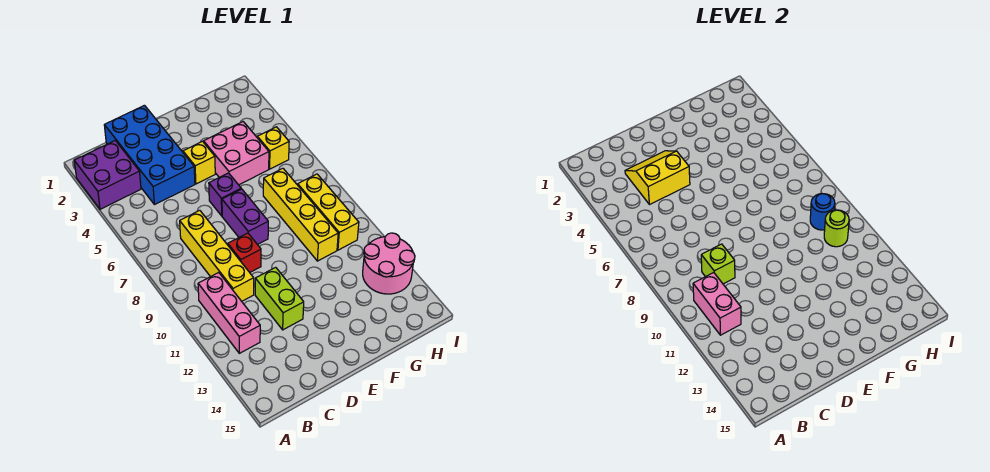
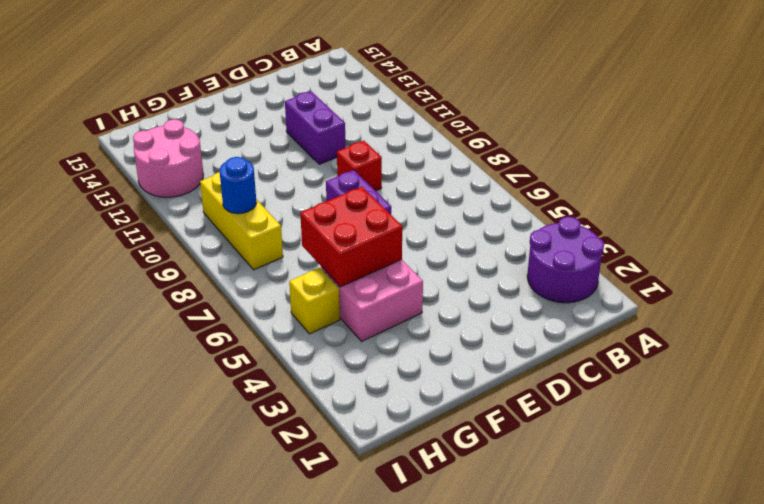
purple 2x2 round brick [527,217,604,303] -> purple 2x2 brick [74,141,141,209]
purple 1x2 brick [285,91,346,164] -> lime 1x2 brick [255,267,304,330]
red 2x2 brick [300,187,402,287] -> none
none -> pink 1x3 brick [198,273,260,353]
none -> blue 2x4 brick [104,105,195,205]
none -> yellow 1x4 brick [180,210,254,301]

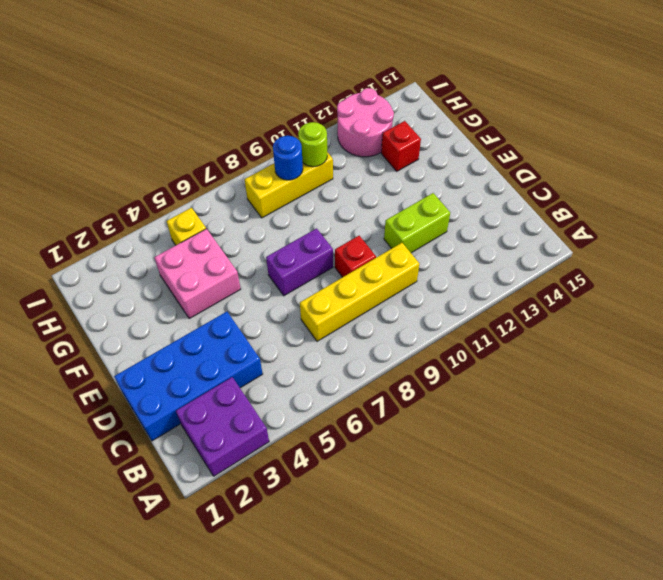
red 1x1 brick [381,121,421,171] -> none
none -> pink 1x3 brick [198,273,260,353]
none -> yellow 1x1 brick [183,141,215,184]
none -> purple 1x1 brick [209,173,241,216]

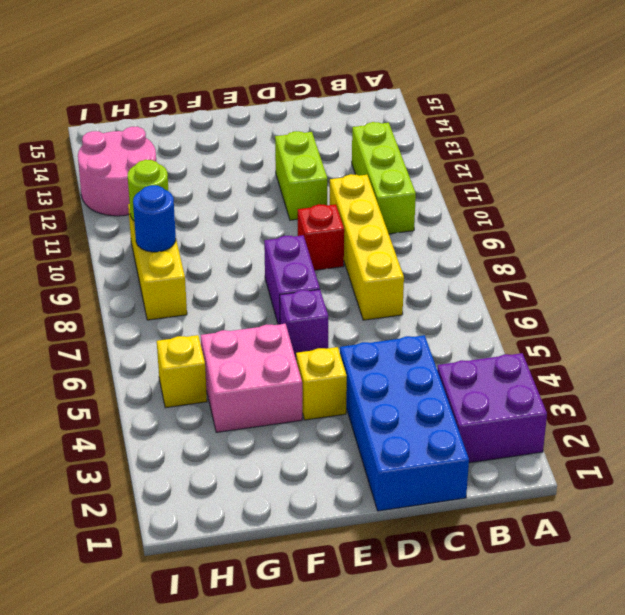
lime 1x3 brick [352,122,416,234] -> pink 1x3 brick [198,273,260,353]
none -> yellow 1x4 brick [263,168,338,261]
none -> pink 1x2 brick [693,273,741,335]
none -> yellow 2x2 slope [625,151,690,205]

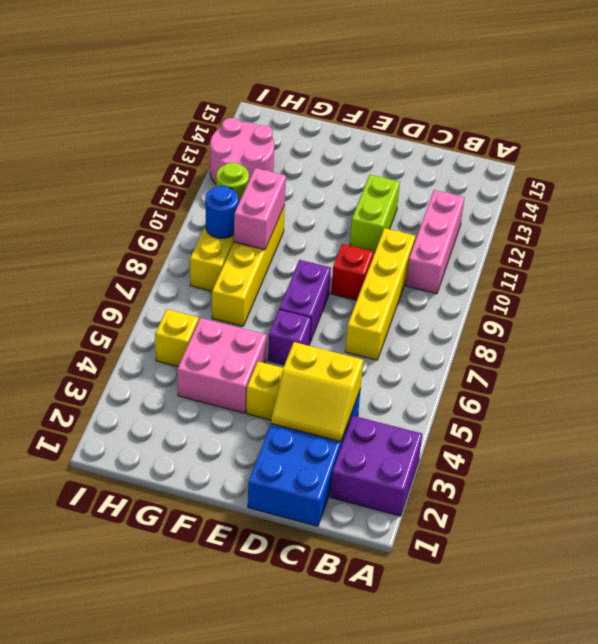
pink 1x2 brick [234,168,286,250] -> pink 1x2 brick moved to [693,273,741,335]
none -> lime 1x1 brick [701,244,735,284]

